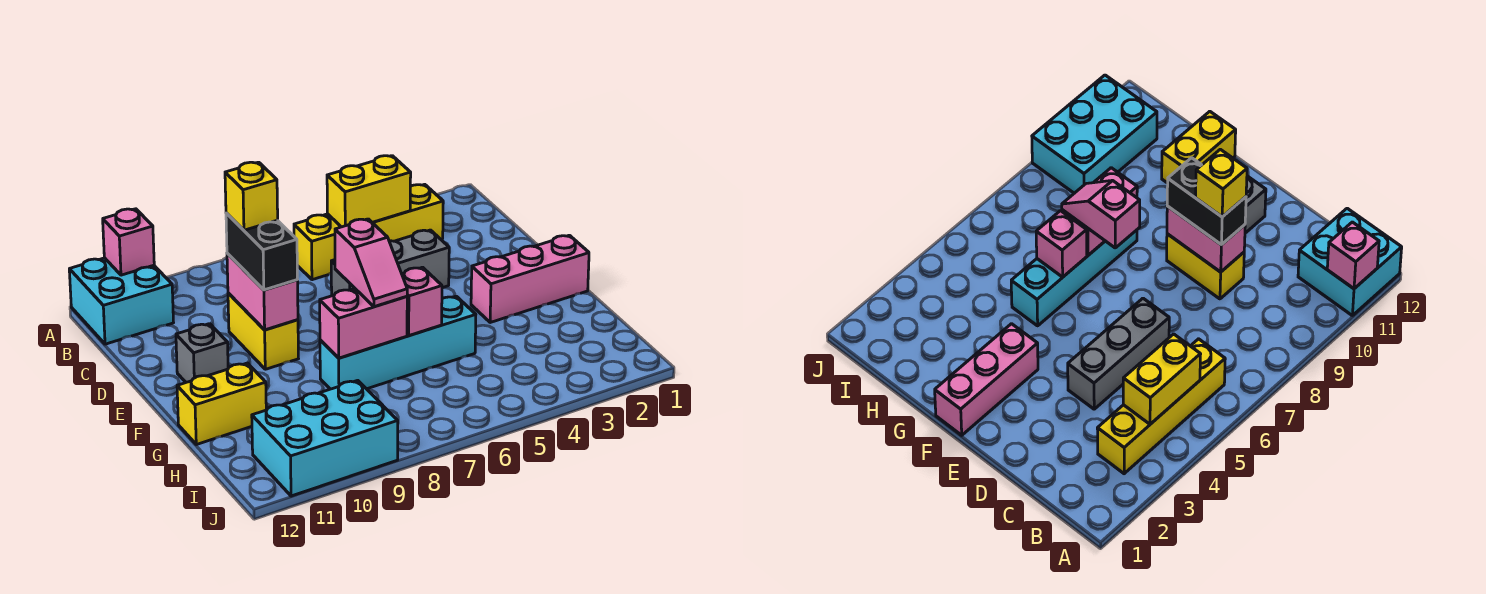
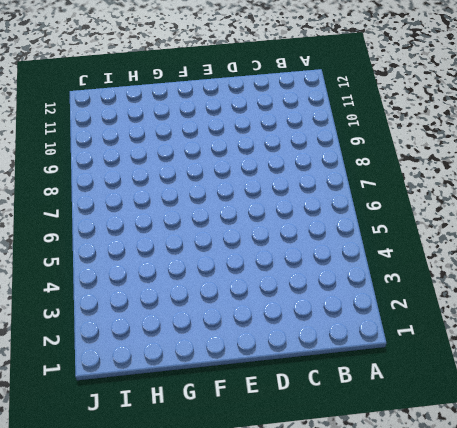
none -> cyan 2x2 brick [69,258,174,344]
none -> yellow 1x4 brick [294,184,443,280]
none -> grey 1x3 brick [331,230,449,296]

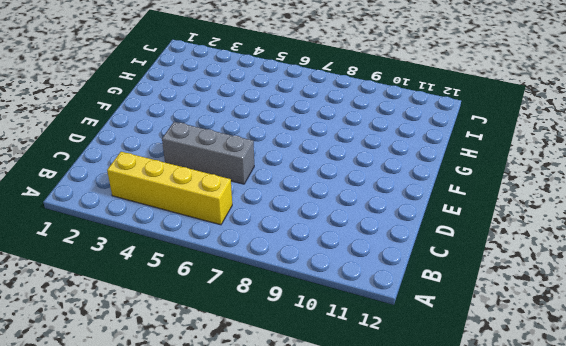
none -> cyan 2x2 brick [69,258,174,344]
none -> yellow 1x2 brick [228,293,298,369]
none -> grey 1x1 brick [176,324,228,382]

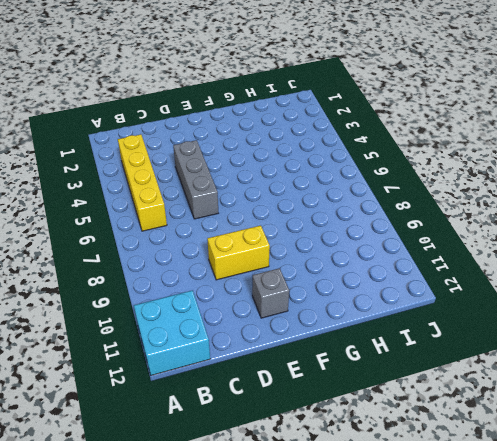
none -> pink 1x3 brick [471,235,589,322]
none -> cyan 1x4 brick [320,296,476,389]
none -> yellow 1x2 brick [177,363,266,444]

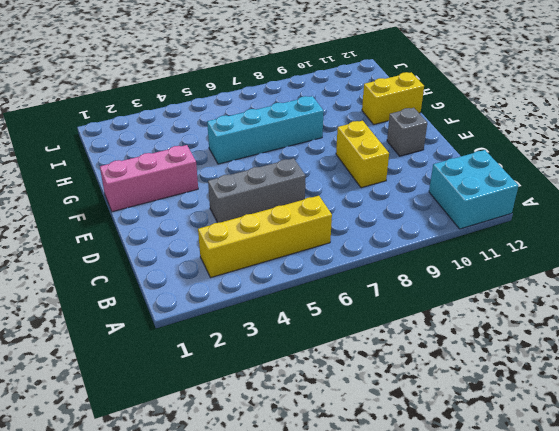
none -> cyan 2x3 brick [252,380,398,496]
none -> pink 1x1 brick [103,209,154,275]
none -> yellow 1x2 brick [327,156,411,227]

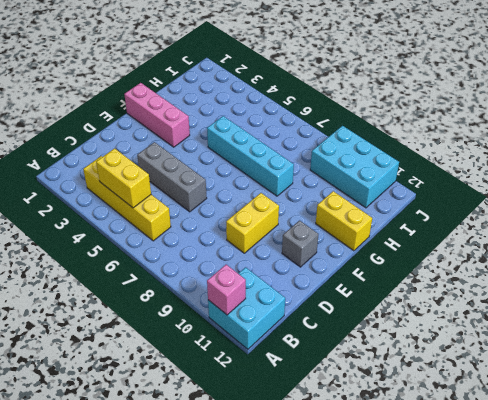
none -> pink 1x2 brick [227,253,298,330]
none -> pink 1x1 brick [402,267,442,335]
none -> pink 1x2 brick [320,289,407,358]

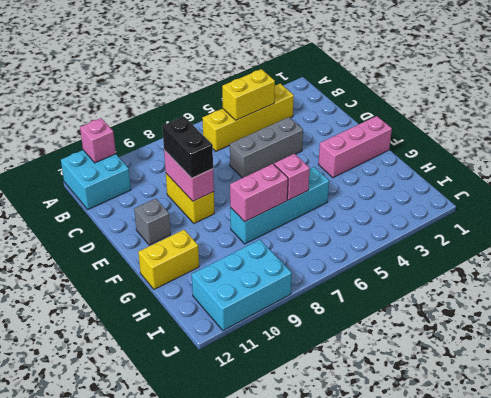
none -> pink 1x2 slope [335,219,407,307]
none -> yellow 1x1 brick [225,162,278,230]

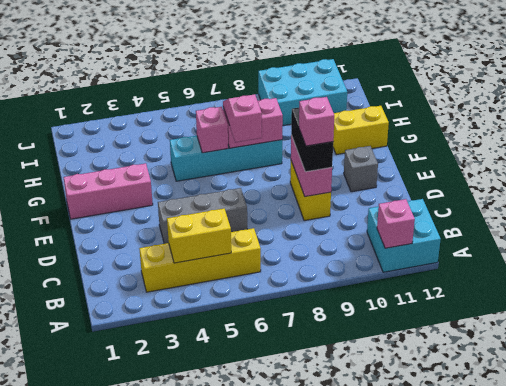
pink 1x1 brick [299,97,334,146] -> yellow 1x1 brick [225,162,278,230]

